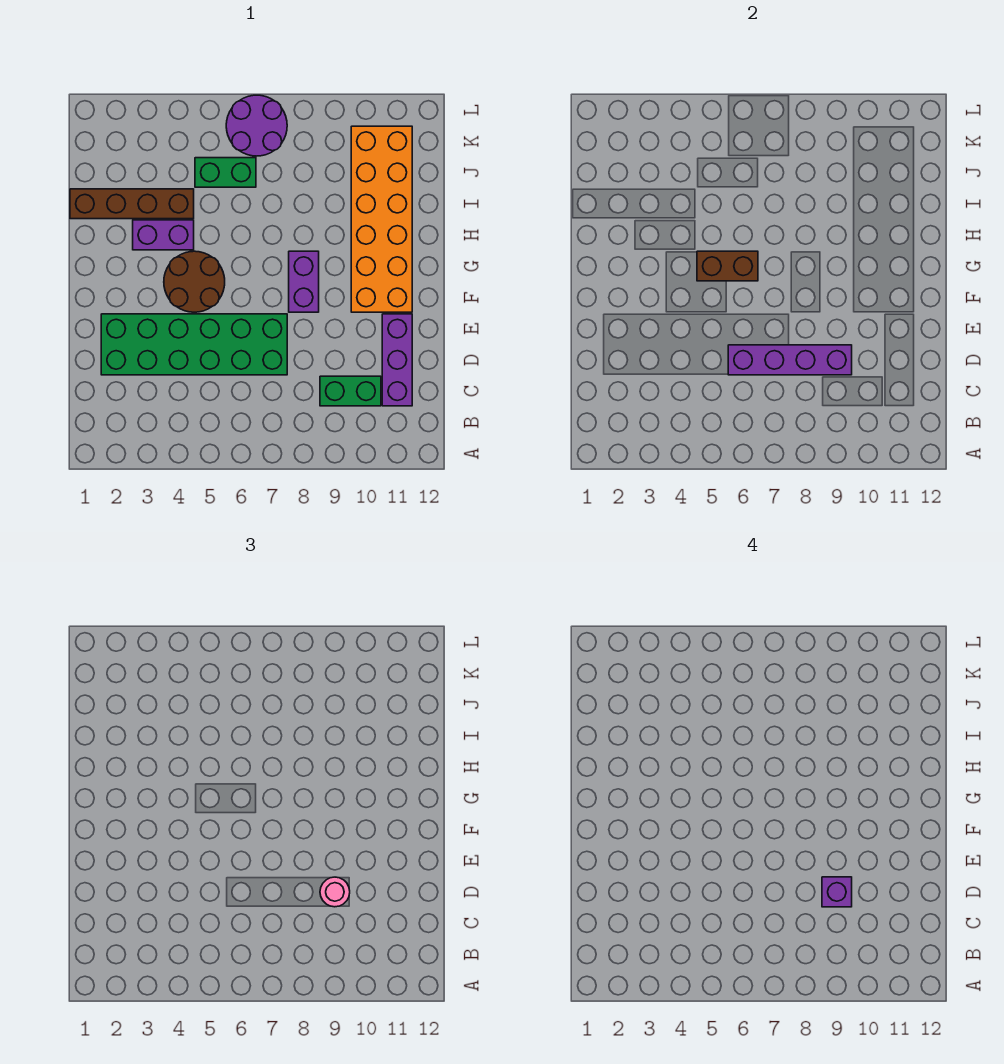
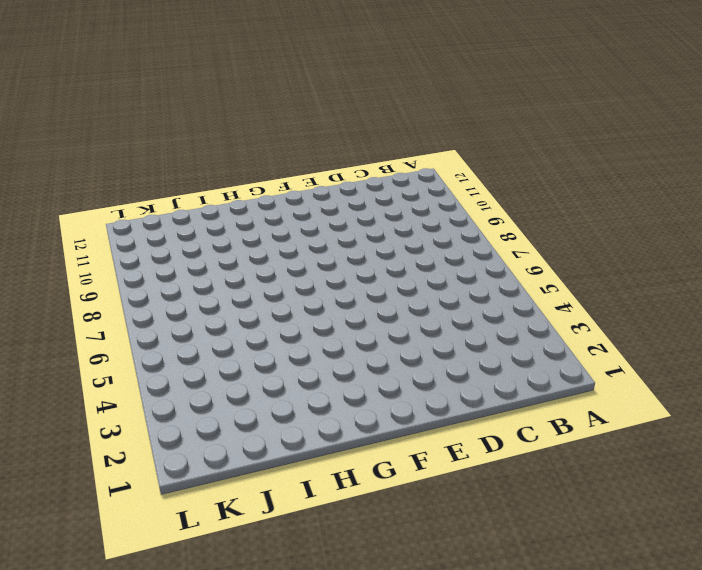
none -> green 1x2 brick [320,376,381,406]
none -> purple 1x3 brick [382,314,412,406]
none -> green 2x6 brick [101,314,287,375]

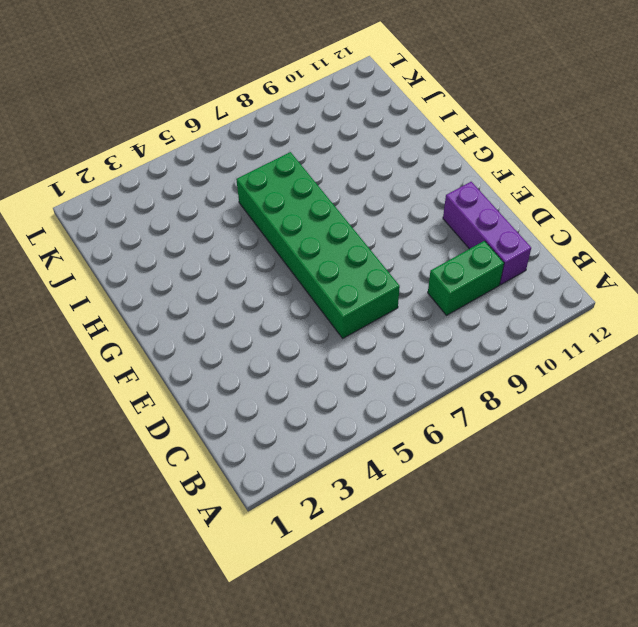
green 2x6 brick [236,152,400,338] -> green 2x6 brick turned to [101,314,287,375]
none -> brown 2x2 round brick [164,251,225,312]
none -> purple 1x2 brick [289,251,319,312]
none -> orange 2x6 brick [351,126,412,312]

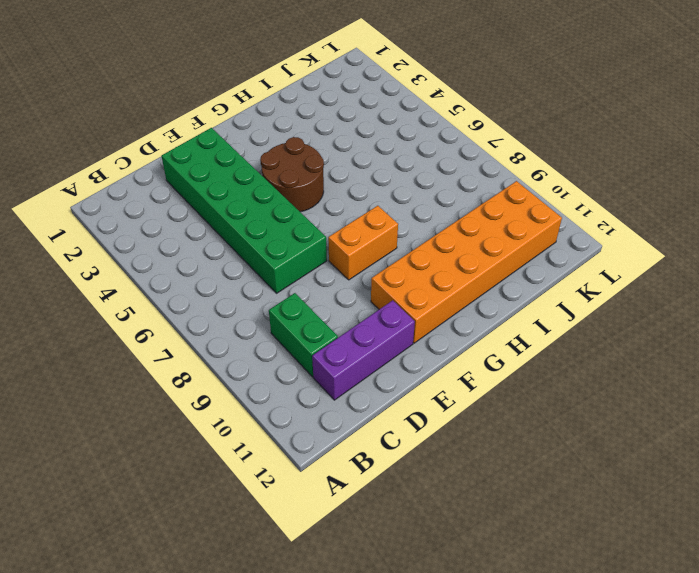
orange 1x2 brick [328,206,398,280] -> purple 1x2 brick [289,251,319,312]
none -> purple 1x2 brick [133,220,194,250]
none -> brown 1x4 brick [70,189,194,219]
none -> green 1x2 brick [195,158,256,187]

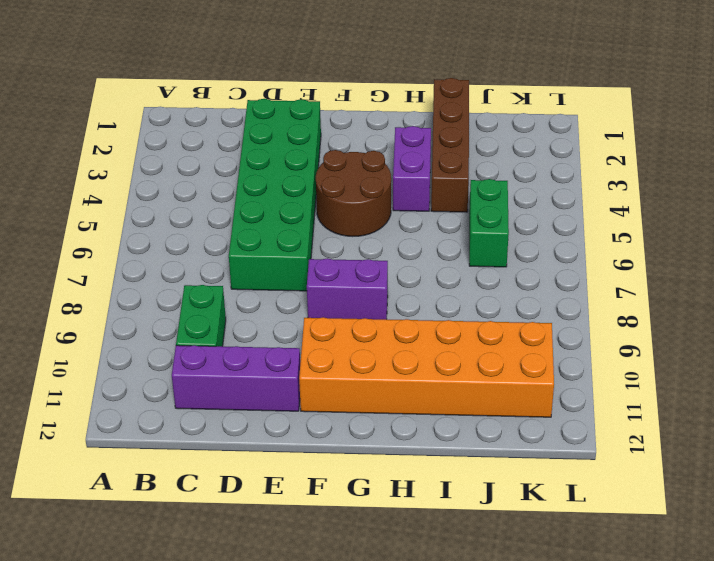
none -> purple 2x2 round brick [226,95,287,156]
none -> purple 1x4 brick [728,345,852,375]
none -> brown 1x2 brick [697,251,758,281]

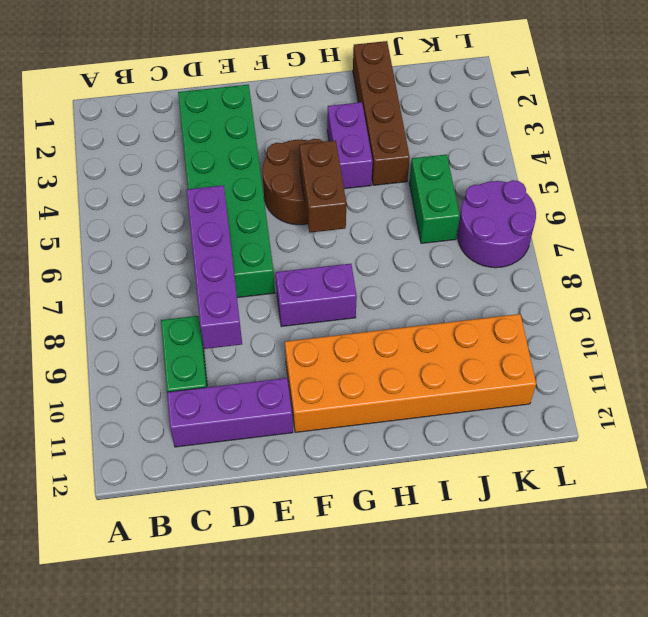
none -> pink 1x1 round brick [320,877,350,907]
none -> purple 1x1 brick [822,877,852,907]

